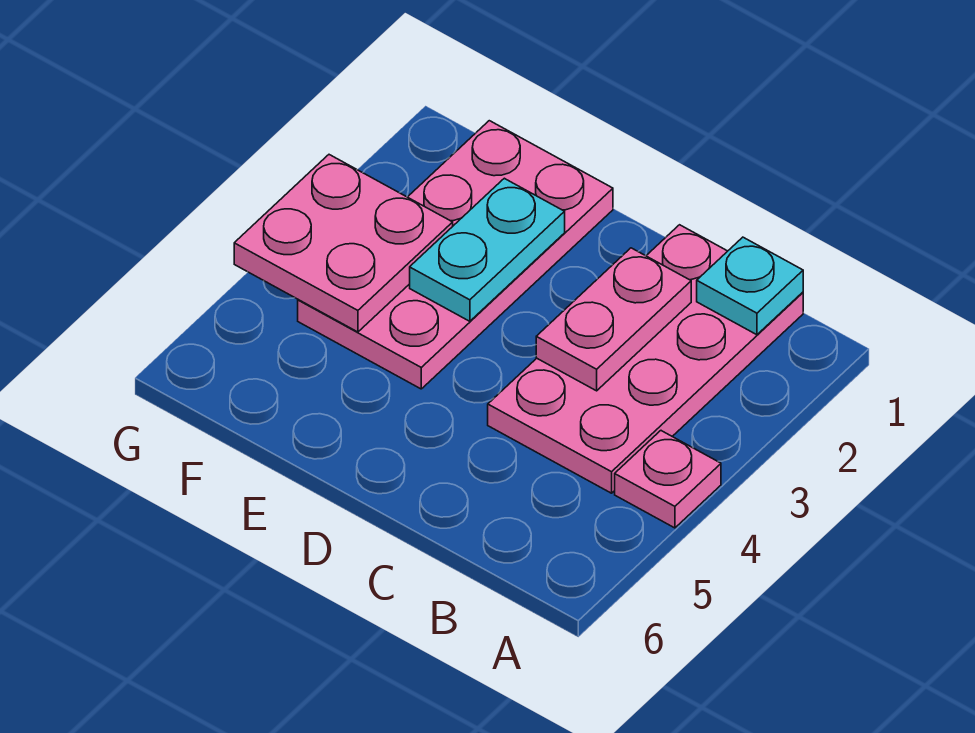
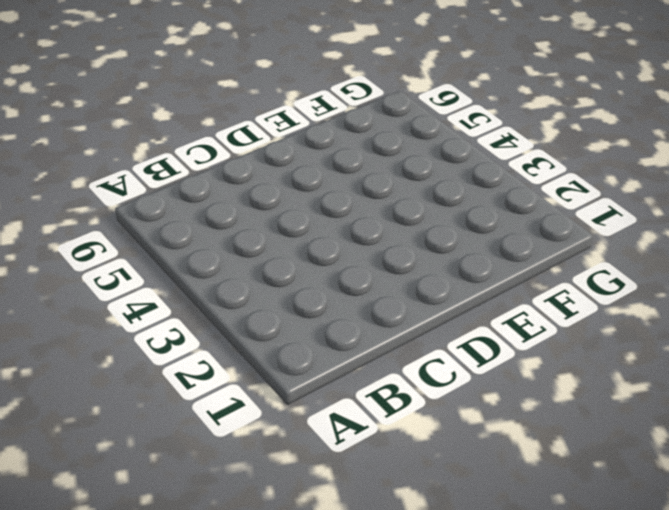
none -> pink 1x1 plate [615,431,721,528]
none -> pink 2x4 plate [488,225,803,493]

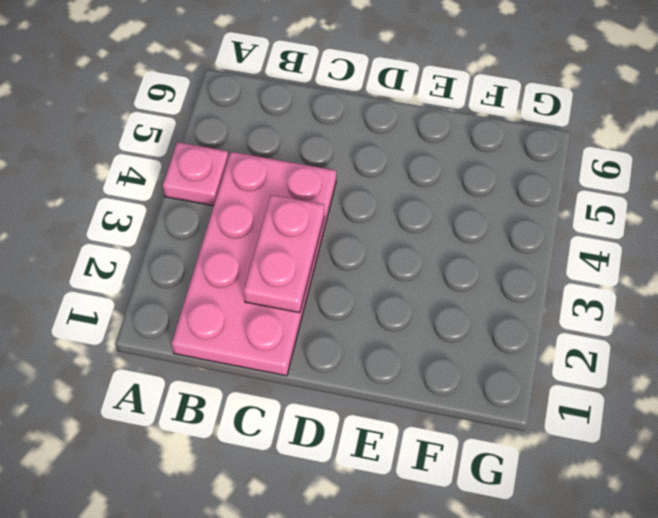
none -> pink 2x4 plate [298,121,613,389]
none -> cyan 1x1 plate [697,237,803,335]

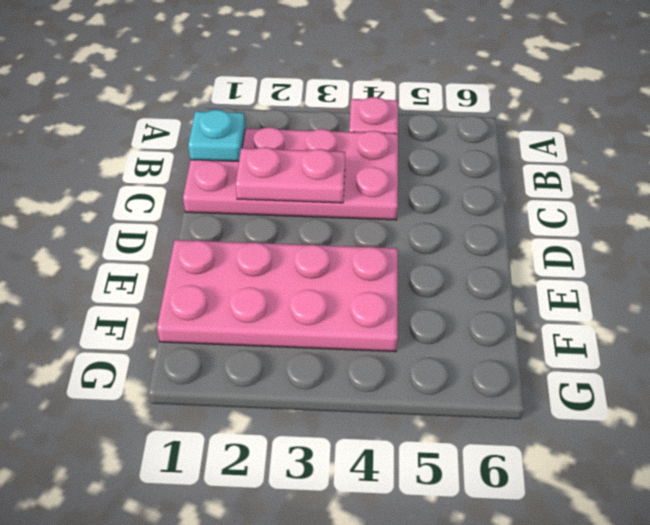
none -> cyan 1x2 plate [410,178,565,321]
none -> pink 2x2 plate [234,155,453,332]

